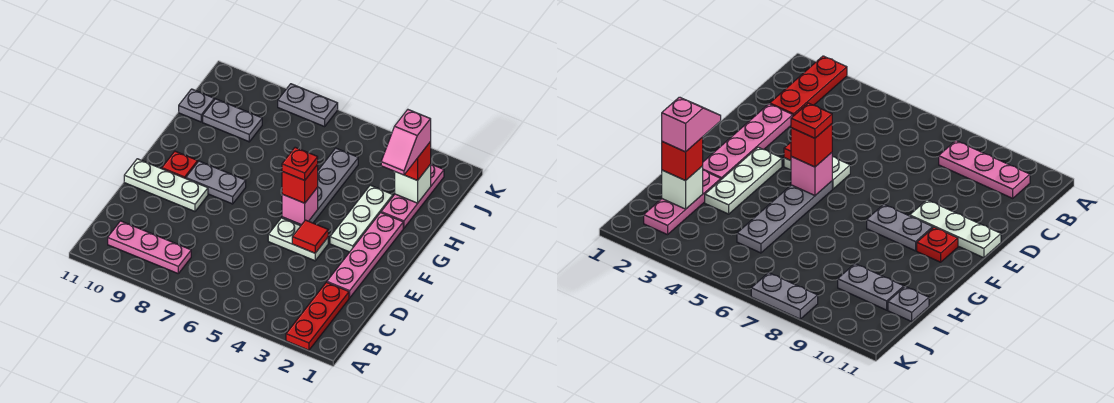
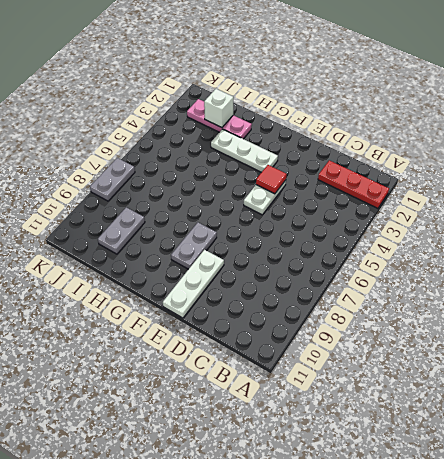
none -> pink 1x3 plate [108,221,191,273]
none -> pink 1x4 plate [327,213,403,298]
none -> grey 1x4 plate [282,148,358,226]

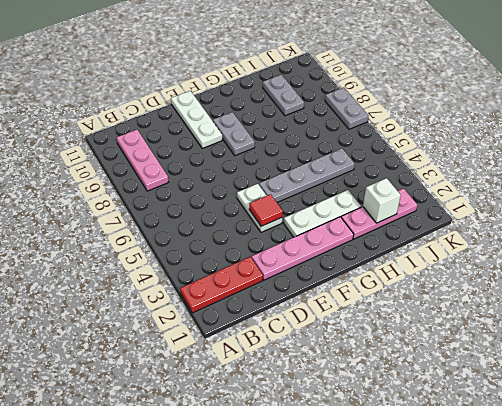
none -> red 1x1 plate [162,151,198,178]
none -> grey 1x1 plate [179,89,214,122]
none -> pink 1x1 brick [282,187,318,225]

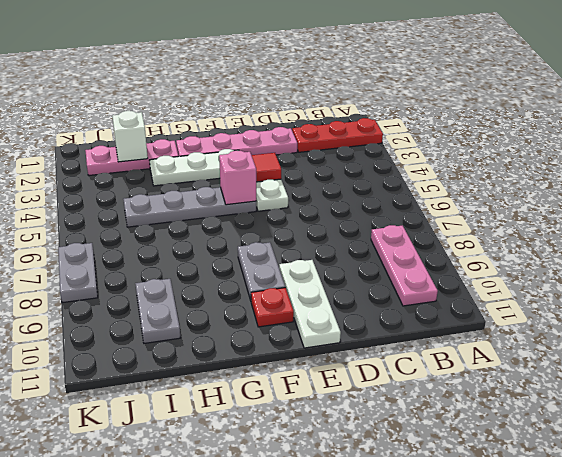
none -> grey 1x1 plate [179,89,214,122]
none -> red 1x1 brick [282,165,318,203]
none -> red 1x1 brick [405,142,431,180]

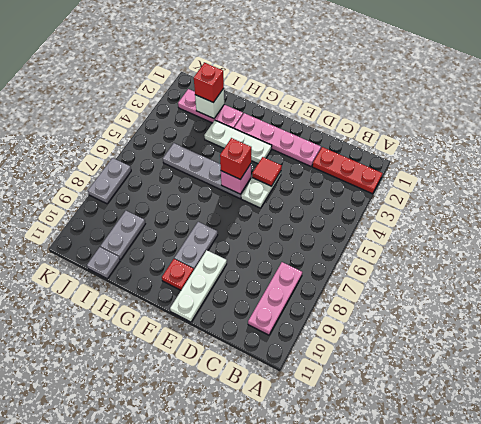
none -> red 1x1 plate [282,147,318,180]
none -> pink 1x2 slope [381,110,431,175]

